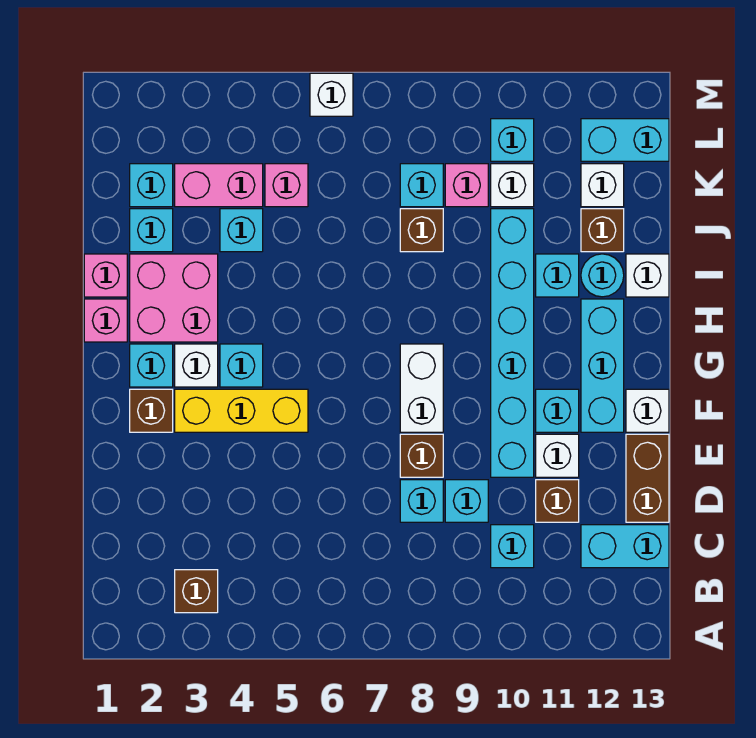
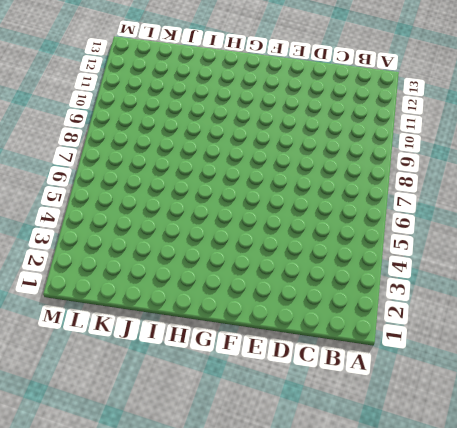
none -> brown 1x1 brick [175,570,218,613]
none -> cyan 1x1 brick [491,525,534,568]
none -> cyan 1x2 brick [581,525,669,568]
none -> cyan 1x1 brick [400,480,443,522]

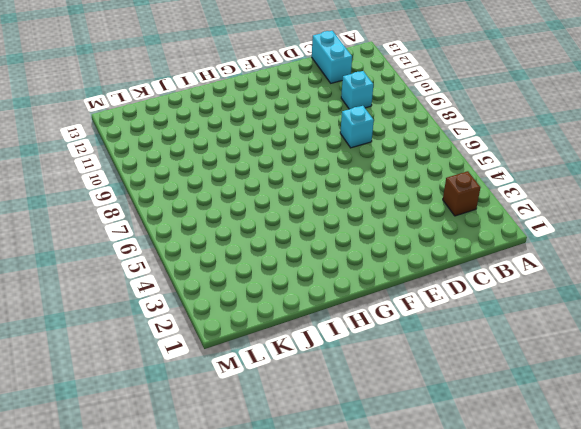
none -> cyan 1x1 brick [445,480,488,522]
none -> brown 1x1 brick [536,480,579,522]
none -> brown 1x2 brick [626,434,669,522]
none -> brown 1x1 brick [400,434,443,477]

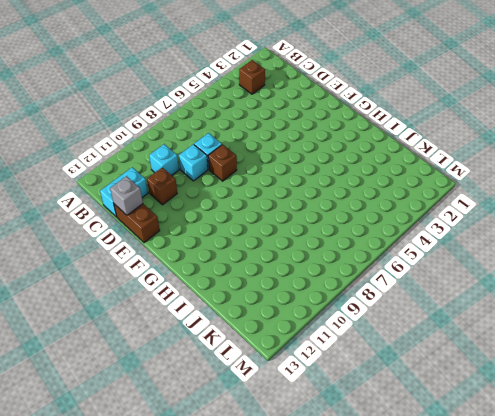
grey 1x1 brick [110,176,143,215] -> none
none -> cyan 1x6 brick [491,209,534,477]
none -> white 1x1 brick [536,434,579,477]
none -> brown 1x1 brick [130,389,173,432]
none -> yellow 1x3 brick [175,389,308,432]

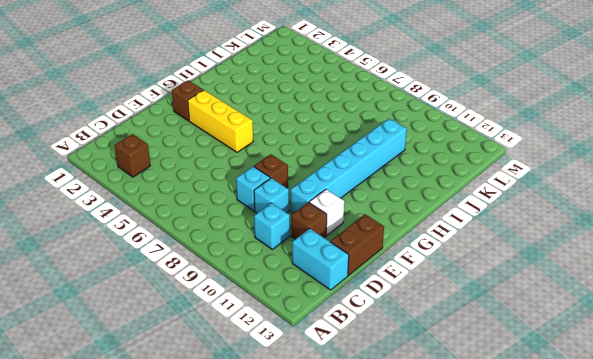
none -> white 1x2 brick [400,344,443,432]
none -> cyan 1x1 brick [536,389,579,432]
none -> cyan 1x3 brick [581,299,624,432]
none -> white 1x1 brick [626,389,669,432]

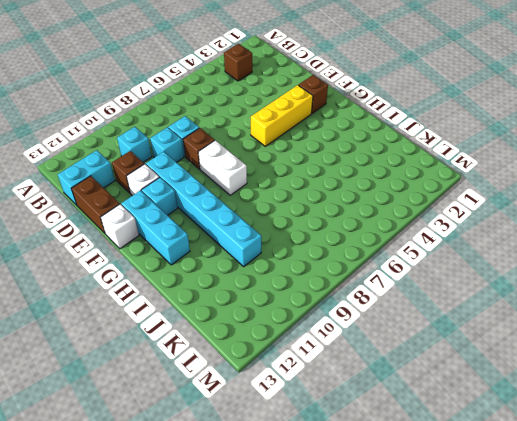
none -> cyan 1x1 brick [130,344,173,387]
none -> white 1x1 brick [175,344,218,387]
none -> cyan 1x1 brick [220,344,263,387]
none -> pink 1x1 brick [84,299,127,342]

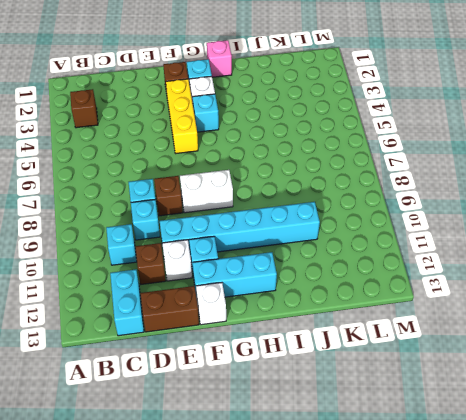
none -> pink 2x2 brick [130,254,218,342]
none -> pink 1x1 brick [84,254,127,297]
none -> cyan 1x1 brick [536,254,579,297]
none -> cyan 1x1 round brick [581,254,624,297]

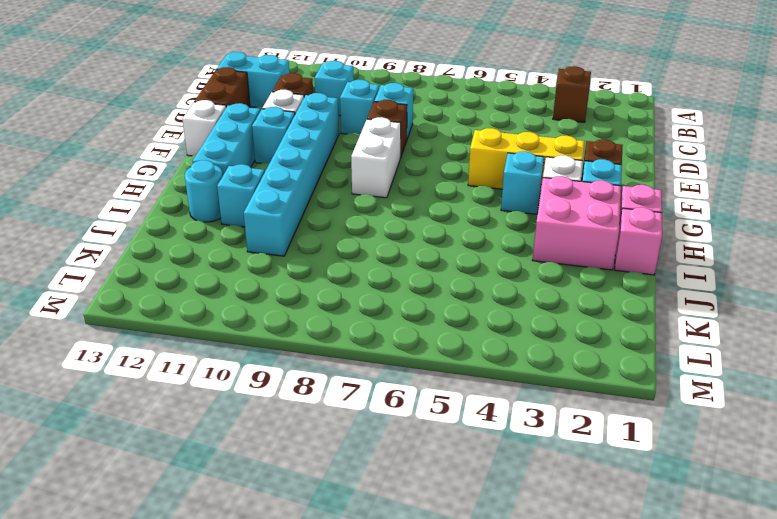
none -> white 1x1 brick [626,254,669,297]
none -> cyan 1x1 brick [130,209,173,252]
none -> cyan 1x1 brick [220,209,263,252]
none -> brown 1x1 brick [400,209,443,252]

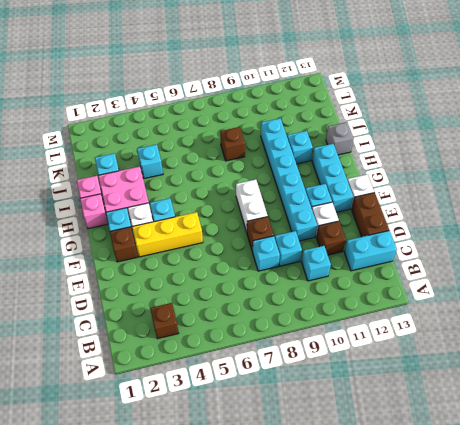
grey 1x1 brick [326,122,354,155] -> white 1x1 brick [626,254,669,297]
none -> cyan 1x1 round brick [581,254,624,297]
none -> brown 1x1 brick [581,209,624,252]
none -> cyan 1x1 brick [130,164,173,207]
none -> pink 1x2 brick [175,164,263,207]

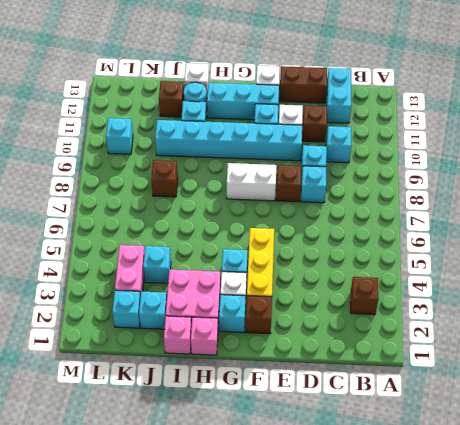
none -> pink 1x1 brick [265,164,308,207]
none -> cyan 1x1 brick [400,164,443,207]
none -> pink 1x1 brick [445,164,488,207]
none -> white 1x1 brick [491,164,534,207]

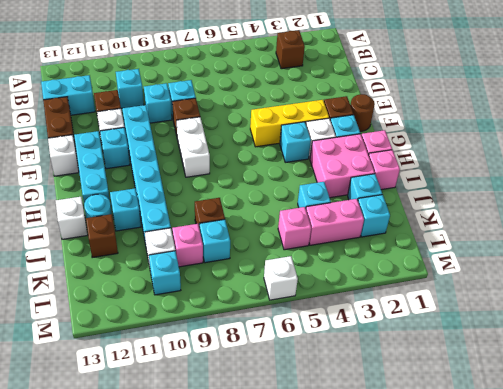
brown 1x1 round brick [350,94,375,131] -> none
none -> white 1x1 brick [581,164,624,207]
none -> cyan 1x2 brick [581,119,669,161]

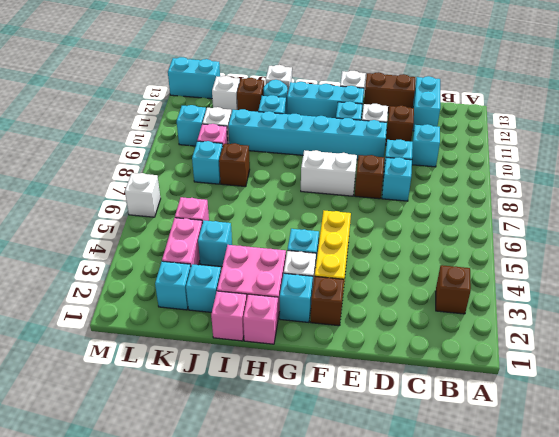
cyan 1x2 brick [168,57,220,99] -> cyan 1x2 brick turned to [581,119,669,161]

